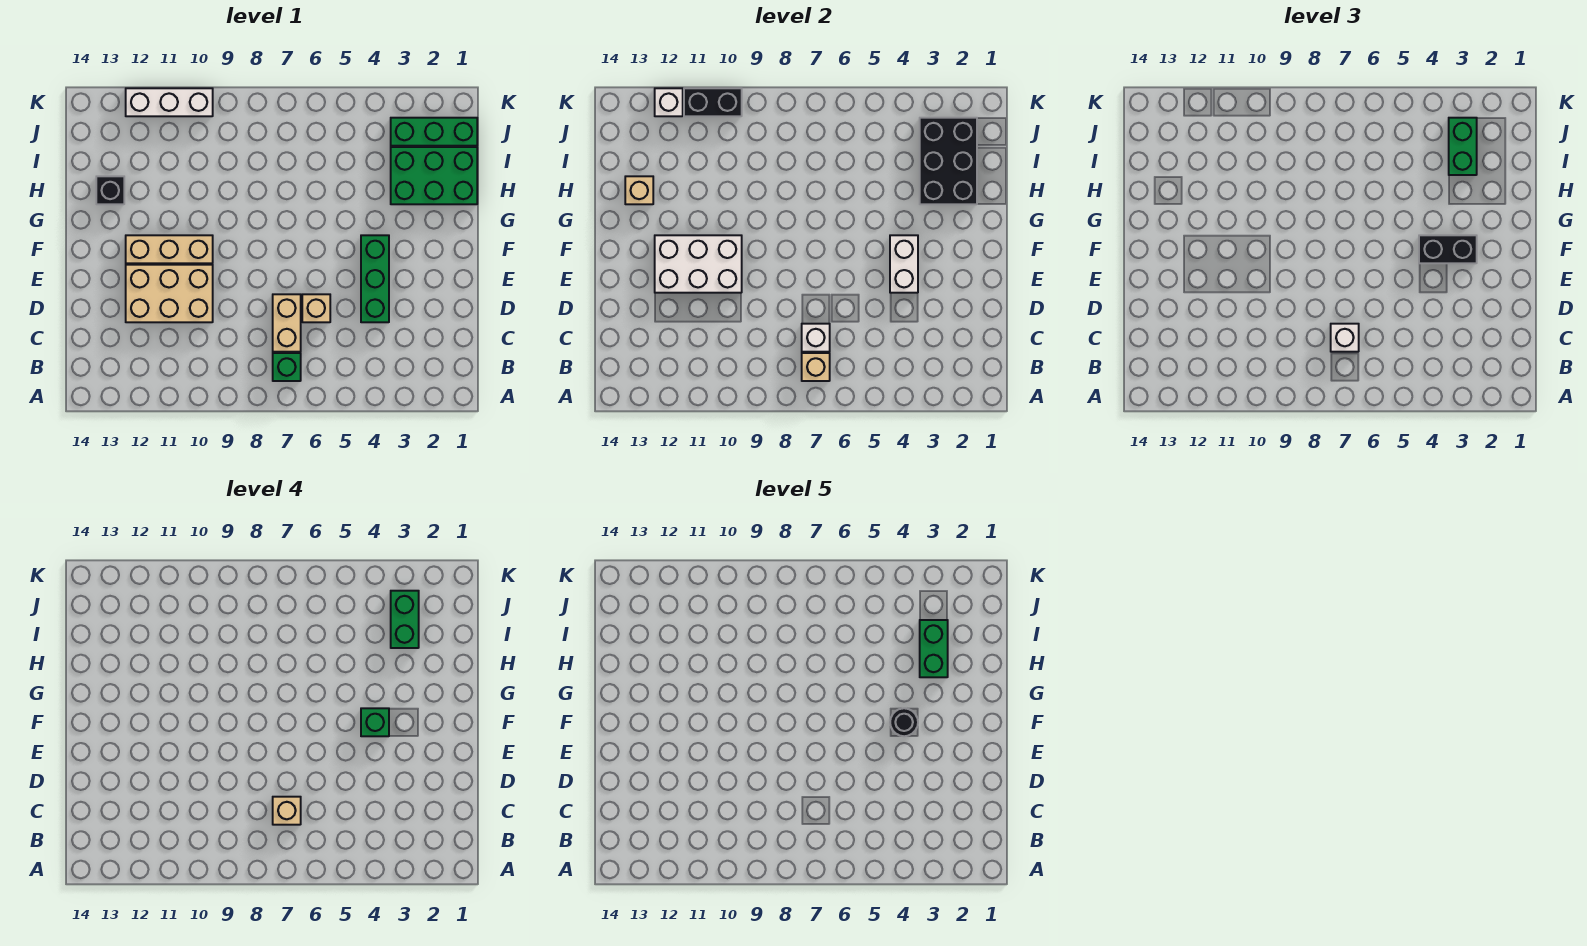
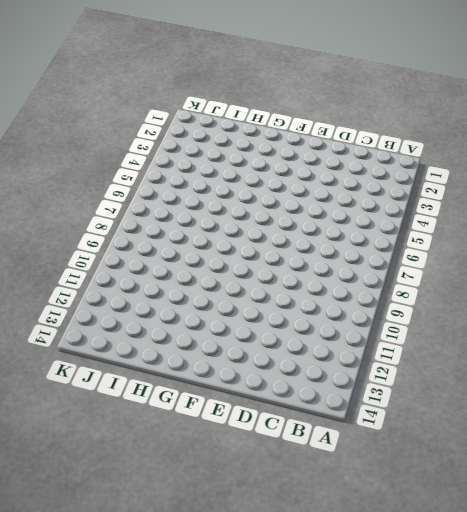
none -> green 1x1 brick [273,353,301,381]
none -> tan 1x2 brick [273,294,301,352]
none -> green 1x3 brick [361,235,389,322]

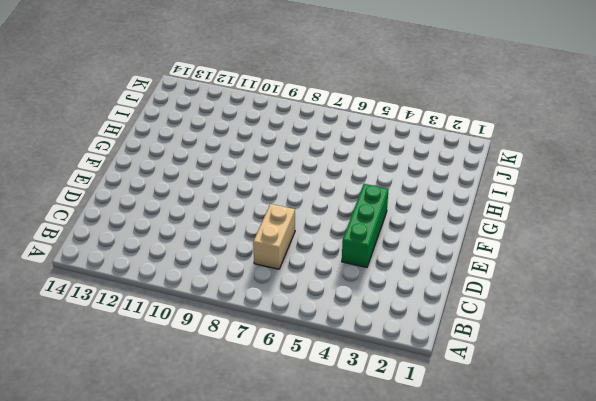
none -> green 1x1 brick [273,353,301,381]
none -> tan 1x1 brick [302,294,330,322]
none -> tan 2x3 brick [126,265,213,322]

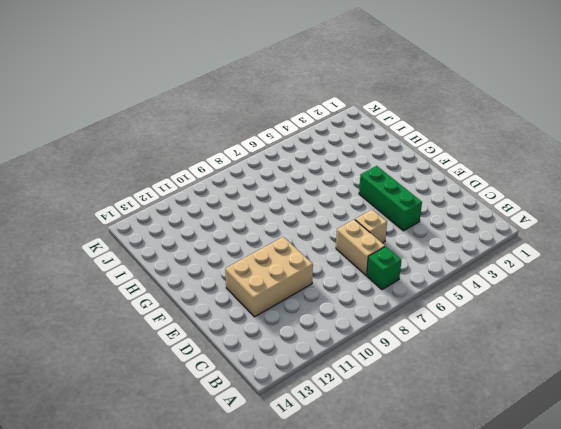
none -> tan 1x3 brick [126,235,213,263]
none -> green 2x3 brick [391,147,477,204]
none -> black 1x1 brick [96,176,124,204]

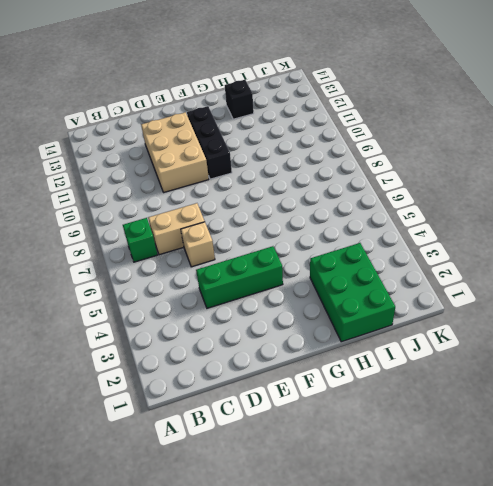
black 1x3 brick [187,106,232,179] -> tan 1x3 brick [126,235,213,263]
none -> green 1x3 brick [391,118,477,146]
none -> white 1x3 brick [126,88,213,116]
none -> tan 1x1 brick [802,353,830,381]

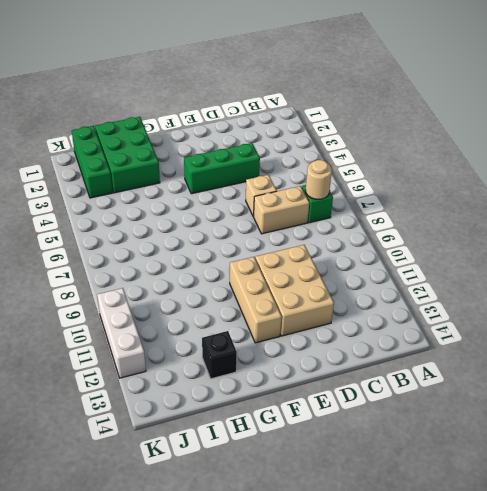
tan 1x1 round brick [305,160,332,199] -> tan 1x1 brick [802,353,830,381]
none -> white 1x1 brick [802,324,830,352]
none -> white 1x2 brick [890,235,918,293]
none -> white 2x3 brick [655,235,742,293]

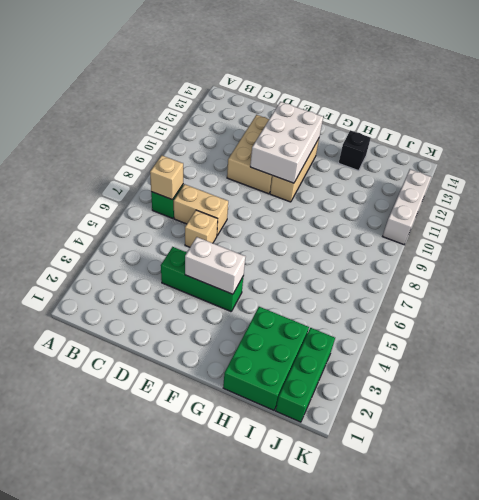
none -> white 1x1 brick [802,324,830,352]
none -> black 2x3 brick [920,118,977,204]
none -> tan 1x1 brick [625,176,653,204]

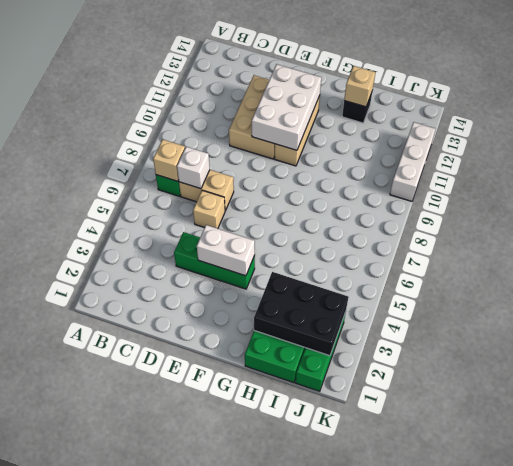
none -> black 1x2 brick [684,88,742,116]
none -> white 1x1 brick [655,88,683,116]
none -> white 1x1 brick [1331,324,1359,352]

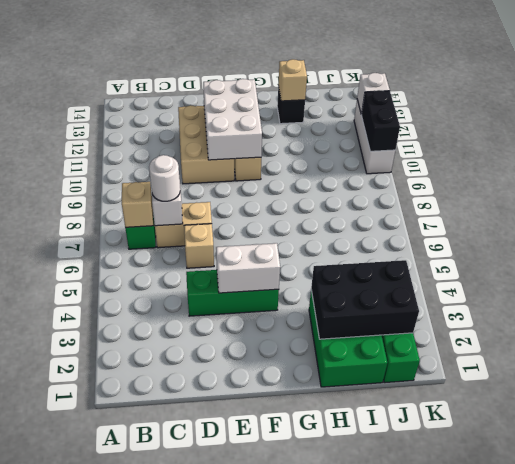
white 1x1 round brick [149,155,180,201] -> white 1x1 brick [1331,324,1359,352]
none -> black 1x2 brick [1419,235,1477,263]
none -> green 1x2 brick [1449,118,1477,175]
none -> tan 1x1 brick [273,797,301,825]

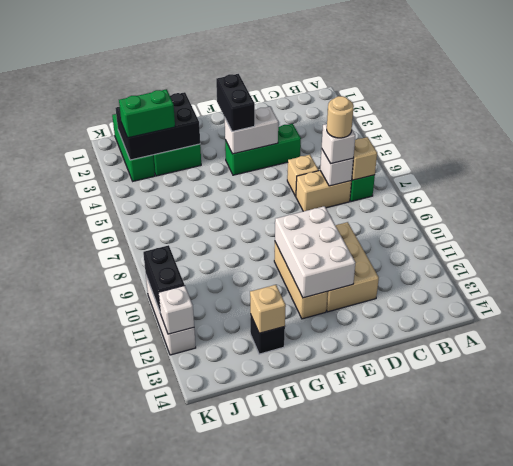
tan 1x1 round brick [327,96,354,138] -> tan 1x1 brick [273,797,301,825]
none -> green 1x1 brick [361,708,389,736]
none -> green 1x2 brick [391,591,419,648]
none -> black 1x1 round brick [890,708,918,736]

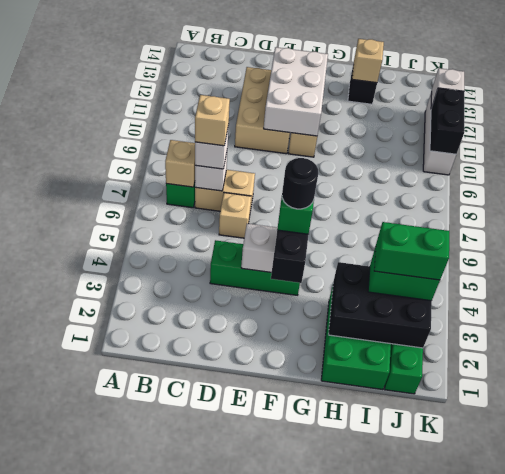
none -> green 1x2 brick [920,620,948,677]

